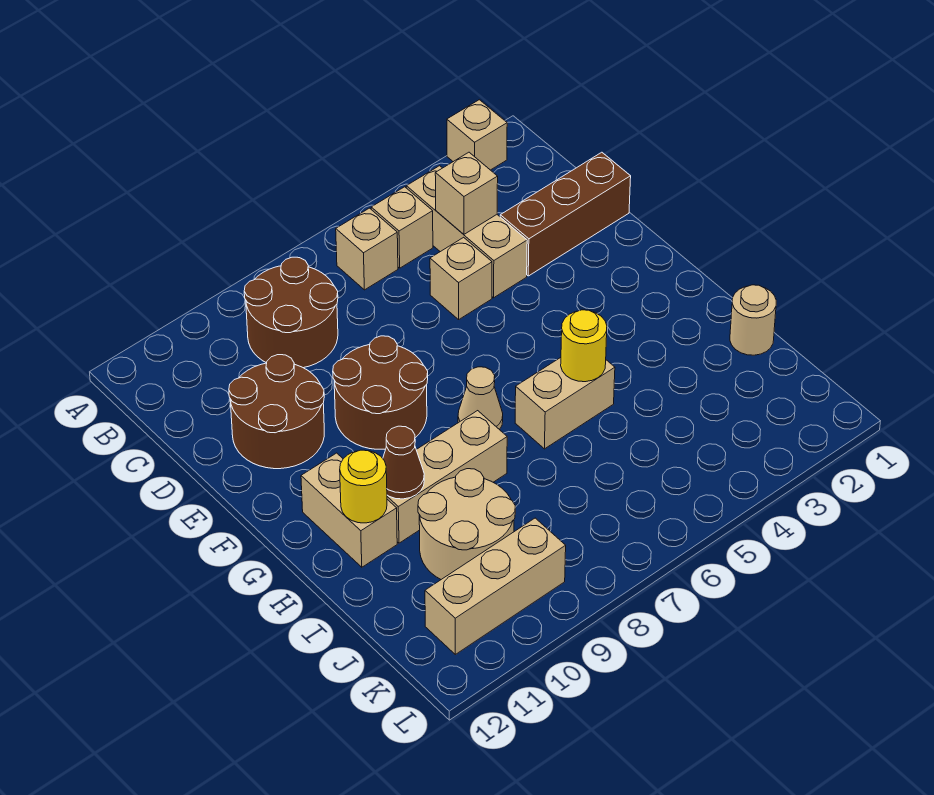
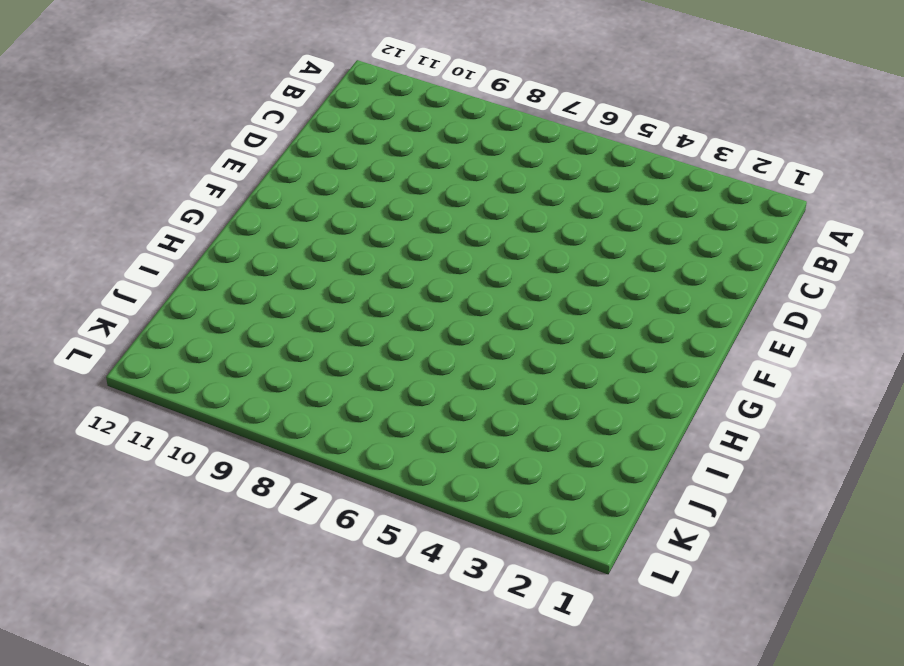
none -> tan 1x1 brick [447,100,507,170]
none -> tan 1x3 brick [406,166,527,298]
none -> tan 1x1 brick [371,187,433,268]

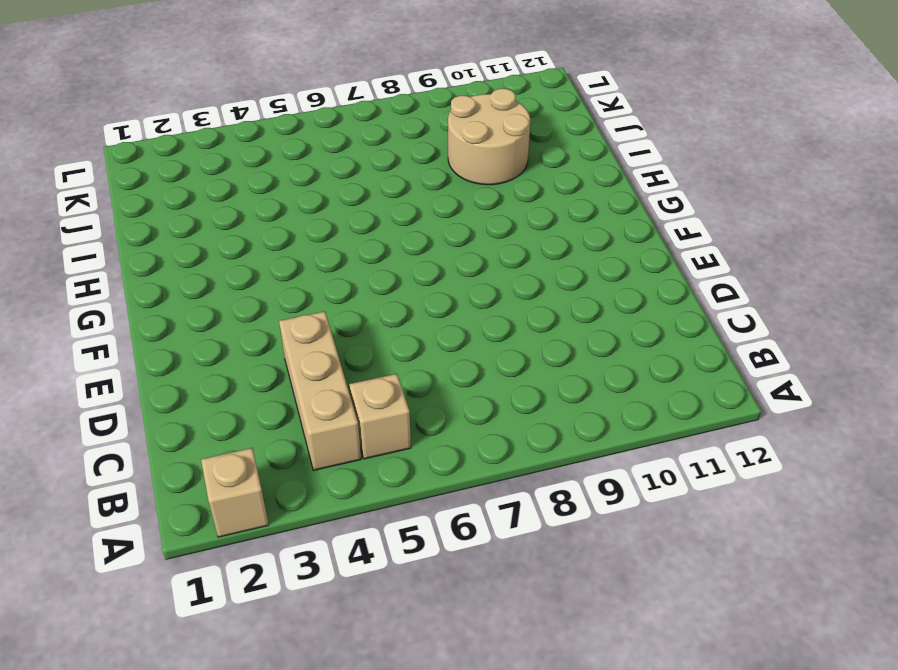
none -> tan 1x1 brick [336,208,398,290]
none -> brown 2x2 round brick [244,257,338,368]
none -> brown 1x3 brick [500,152,631,276]

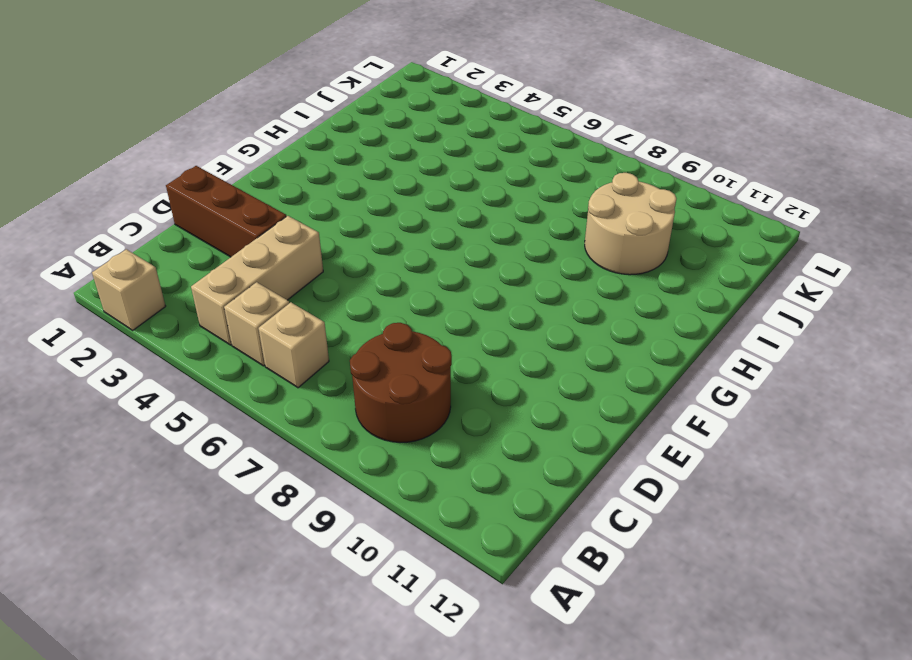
none -> tan 1x1 brick [430,237,492,320]
none -> brown 2x2 round brick [229,355,324,469]
none -> brown 2x2 round brick [333,336,428,449]

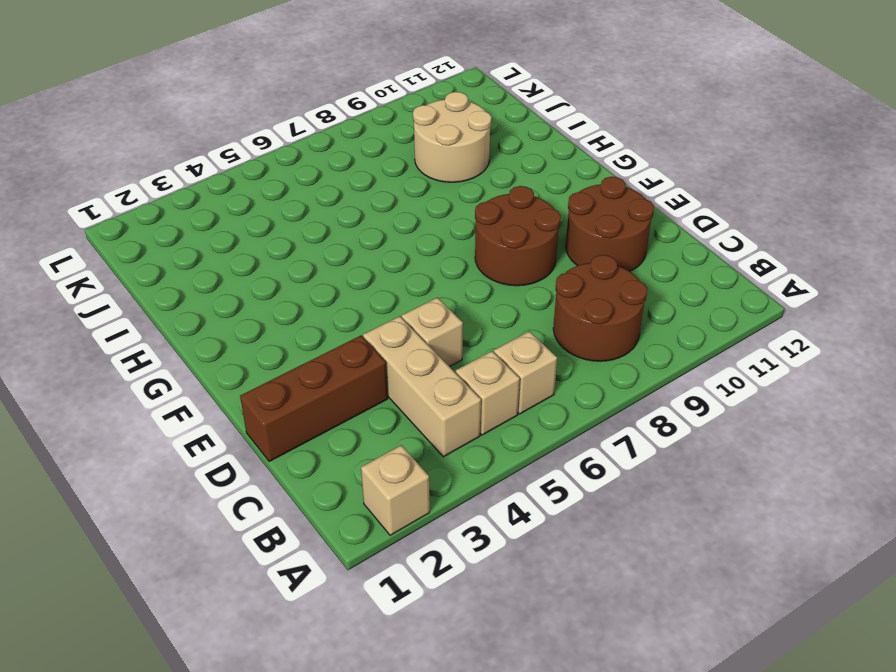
none -> tan 1x1 cone [458,367,503,430]
none -> tan 1x2 brick [301,453,397,567]
none -> tan 1x2 brick [515,358,615,449]

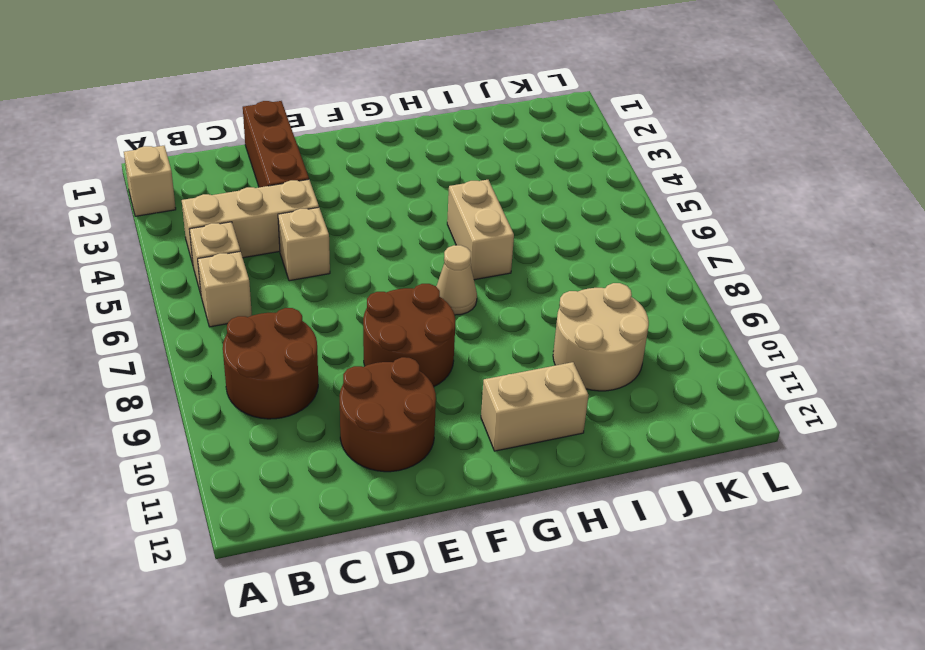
none -> tan 1x3 brick [387,411,507,543]
none -> tan 1x1 round brick [730,285,776,355]
none -> tan 1x3 brick [425,518,566,654]

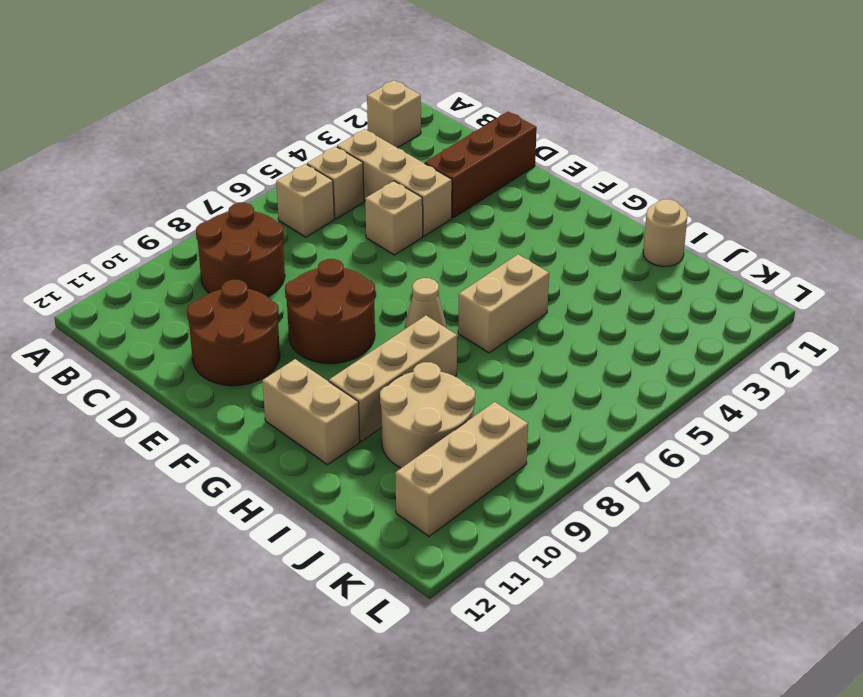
none -> tan 1x1 brick [435,152,498,234]
none -> yellow 1x1 round brick [561,310,607,382]
none -> brown 1x1 cone [383,426,424,499]

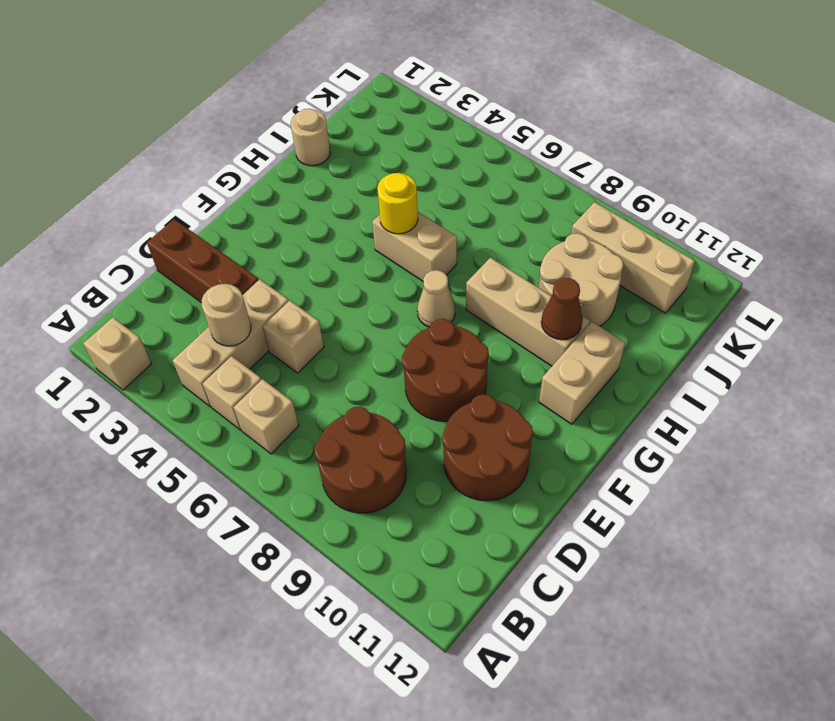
tan 1x1 round brick [202,284,251,346] -> tan 1x1 brick [435,152,498,234]
none -> yellow 1x1 round brick [340,450,387,523]

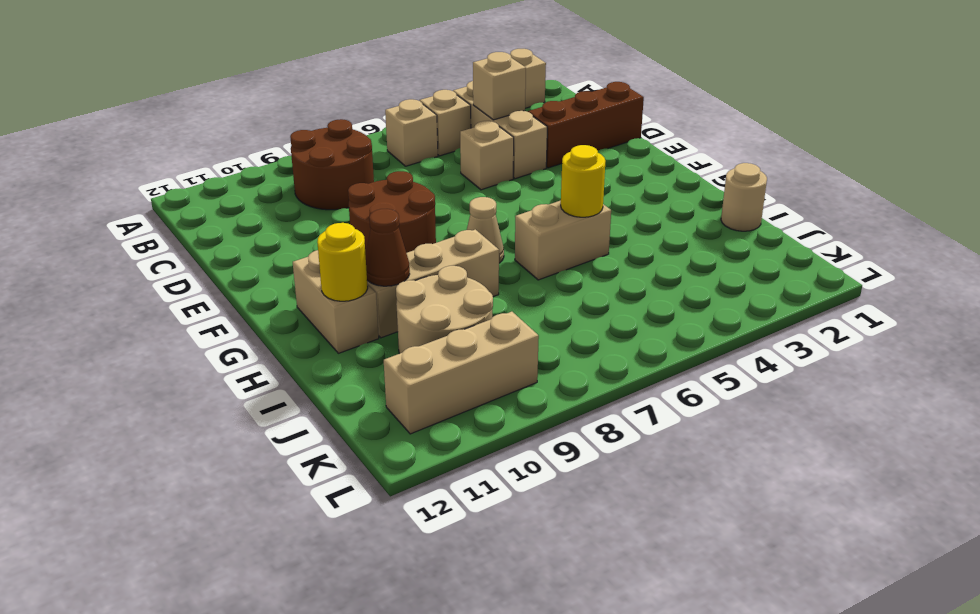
none -> brown 2x2 round brick [229,355,324,469]

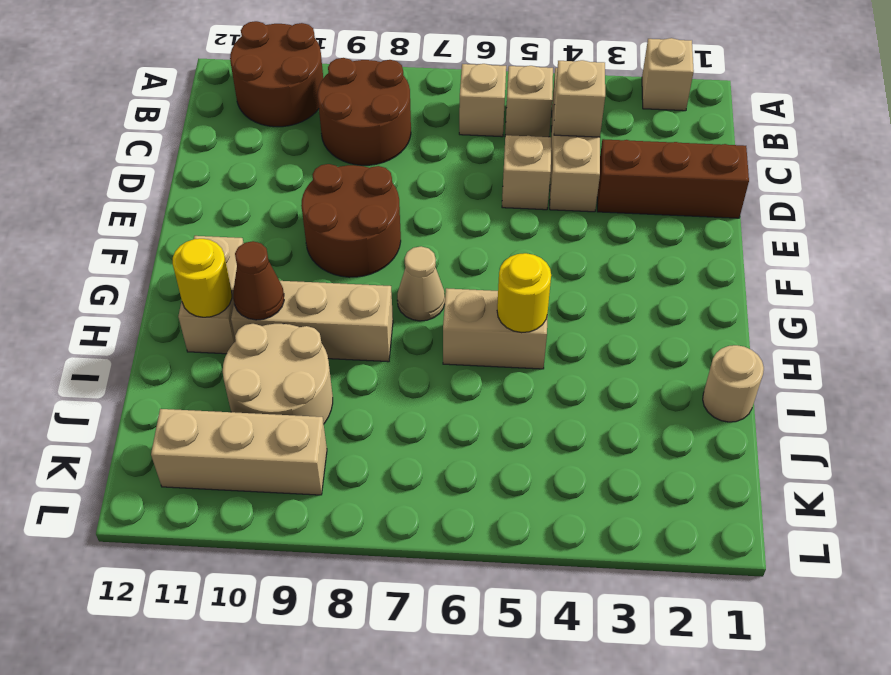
brown 2x2 round brick [230,21,323,127] -> brown 2x2 round brick moved to [229,355,324,469]

